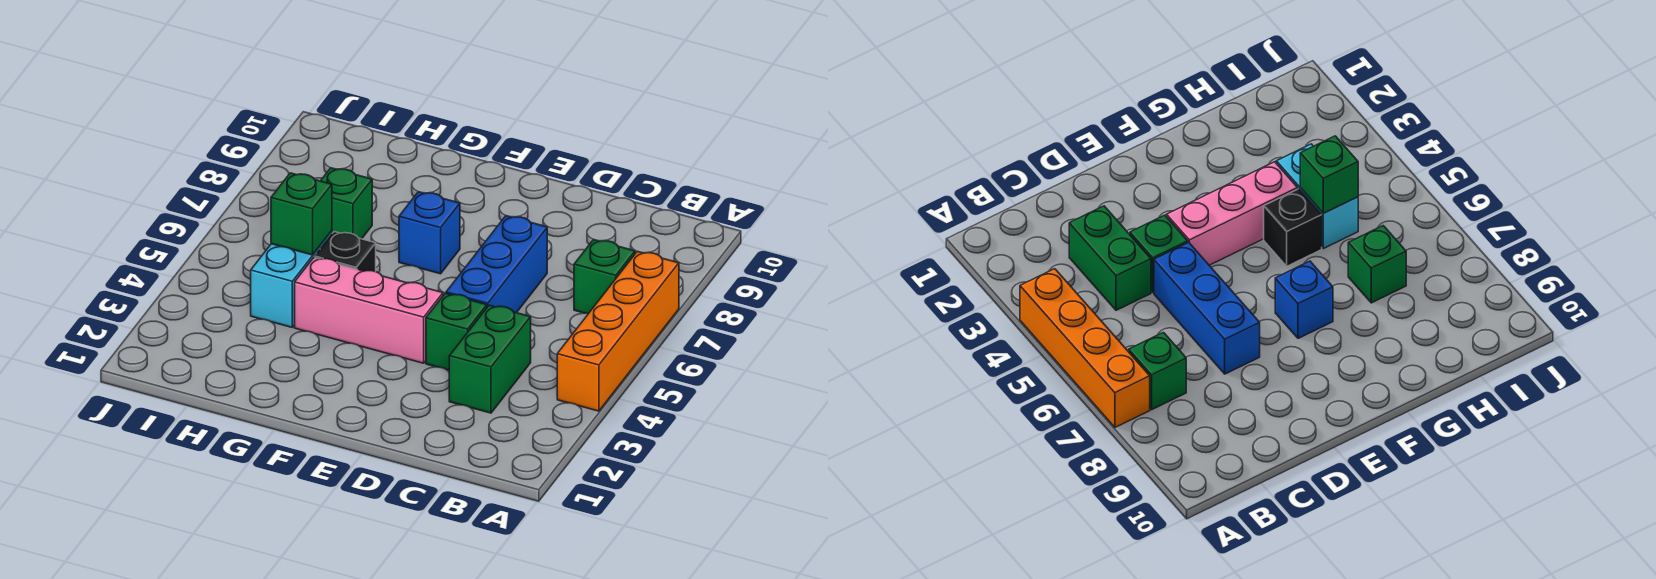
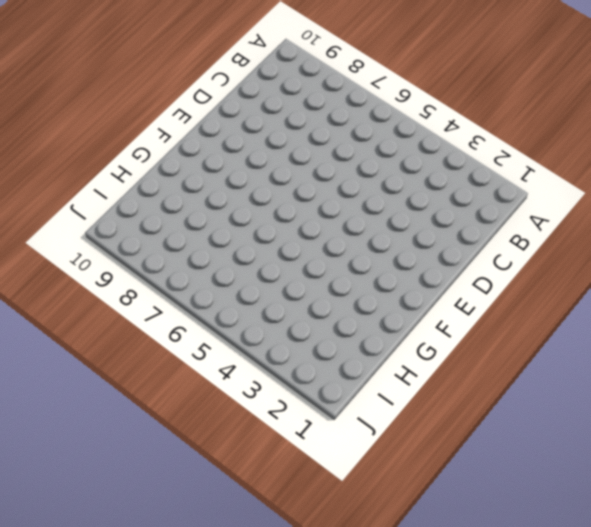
none -> orange 1x4 brick [557,251,679,411]
none -> green 1x1 brick [574,240,635,314]

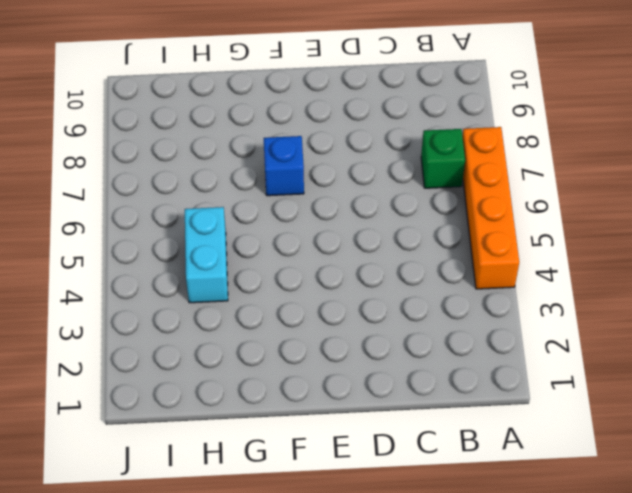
none -> green 1x2 brick [449,305,531,413]
none -> green 1x1 brick [426,293,487,370]

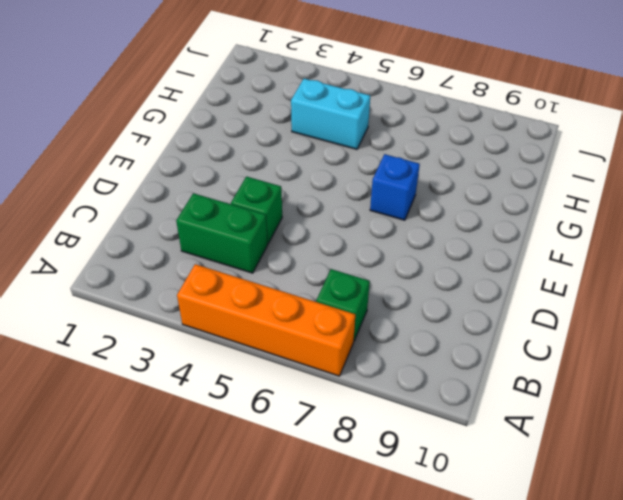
none -> blue 1x3 brick [446,216,547,313]
none -> pink 1x3 brick [295,257,443,363]

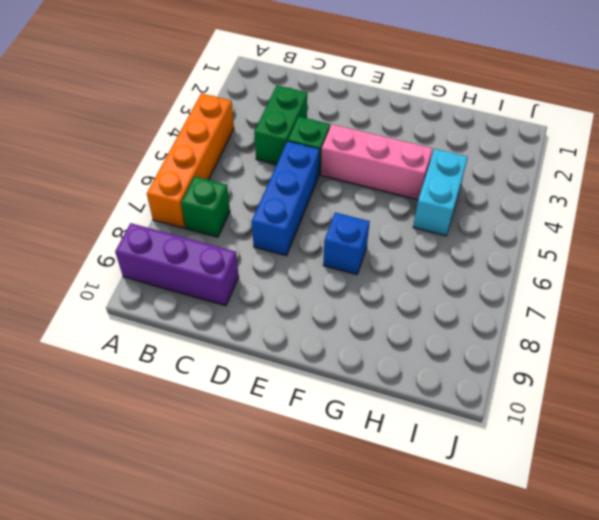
purple 1x3 brick [115,223,239,306] -> none
none -> black 1x1 brick [315,232,376,272]
none -> green 1x1 brick [321,168,372,239]

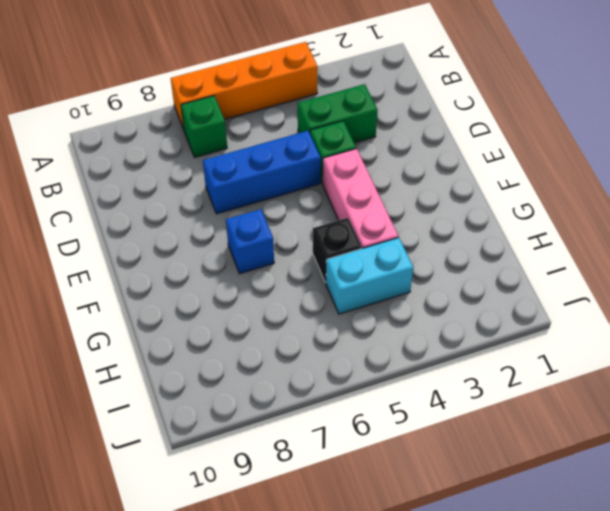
none -> green 1x1 brick [321,168,372,239]
none -> green 1x1 brick [271,173,332,255]

